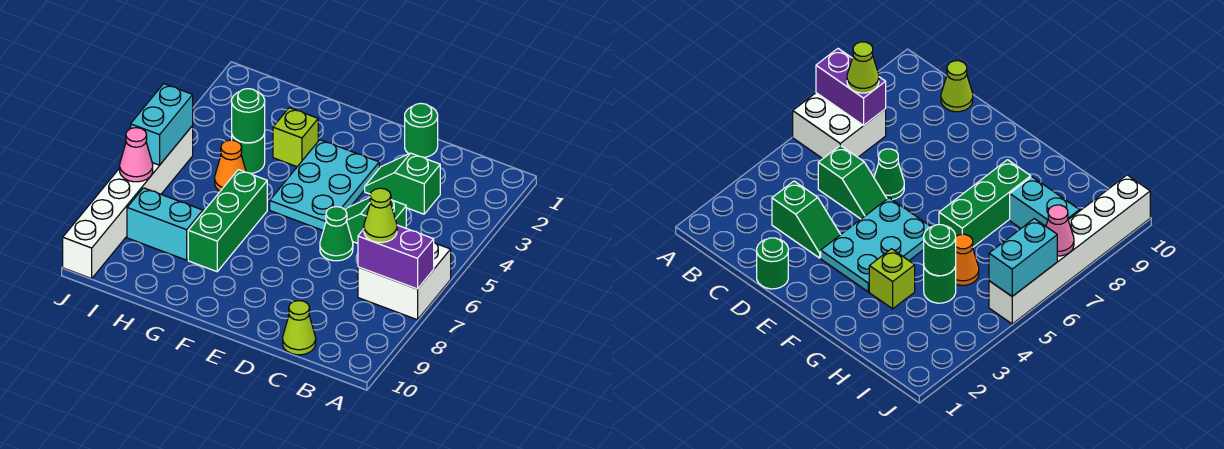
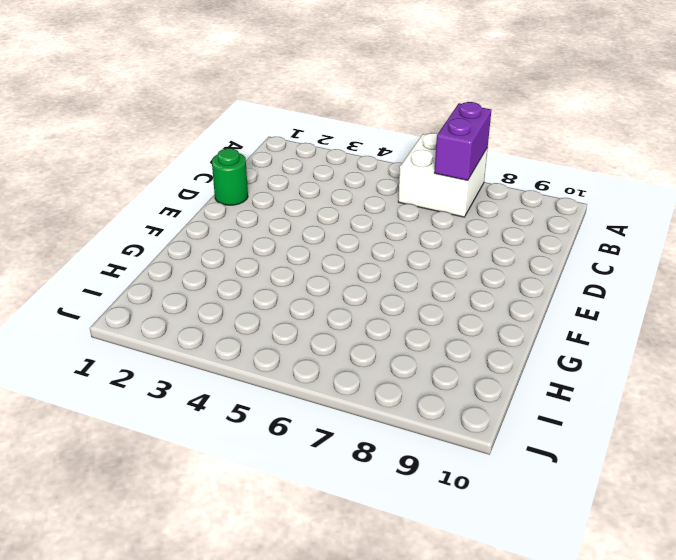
none -> green 1x2 slope [365,153,440,214]
none -> green 1x2 slope [346,198,406,243]
none -> lime 1x1 cone [283,301,316,355]

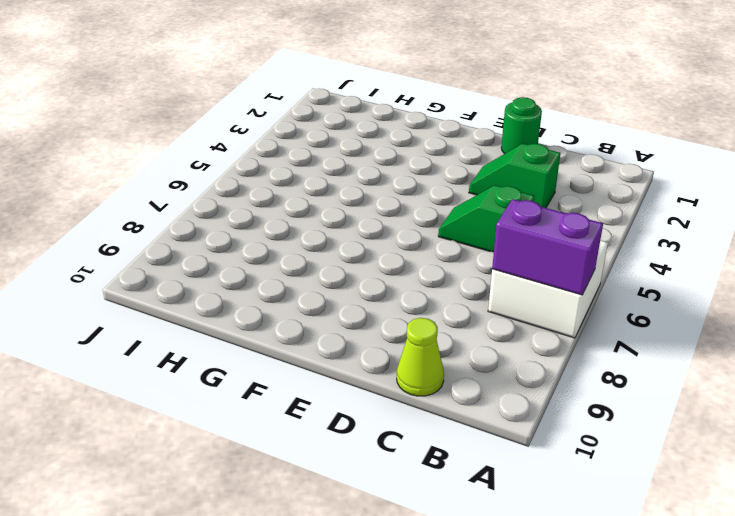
none -> green 1x1 cone [320,207,353,261]
none -> cyan 2x3 plate [270,140,379,230]
none -> lime 1x1 brick [273,108,318,167]

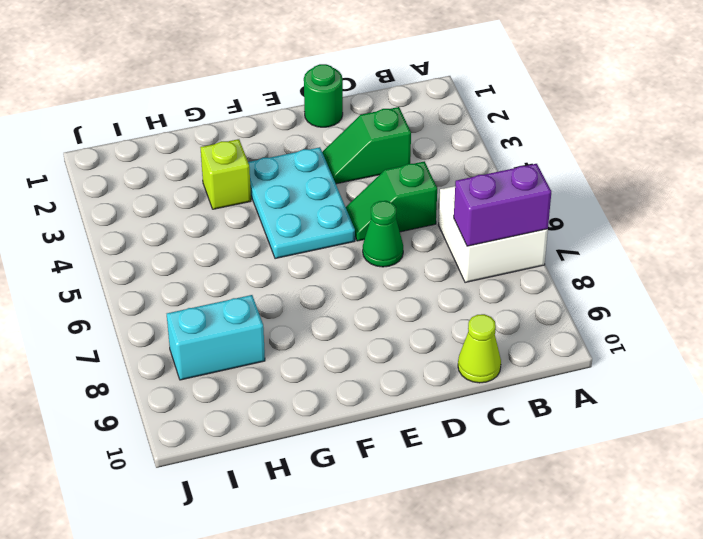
none -> green 1x3 brick [188,170,267,272]
none -> green 1x1 round brick [232,133,265,173]
none -> orange 1x1 cone [215,140,246,191]

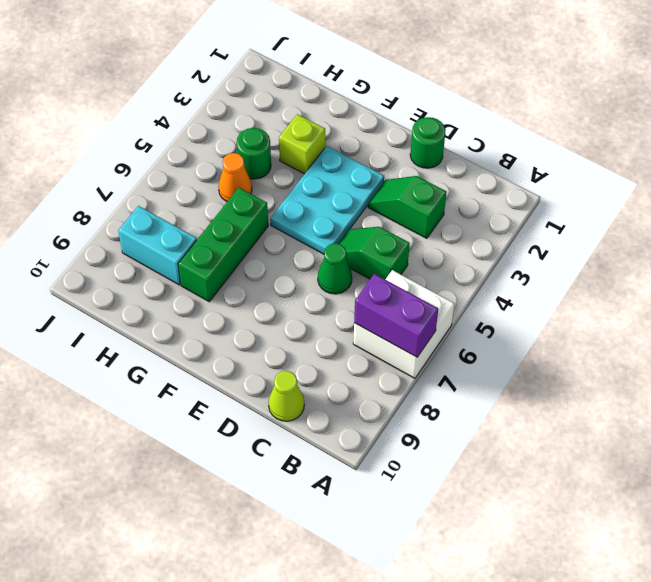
none -> white 1x6 brick [63,126,193,279]
none -> green 1x1 round brick [232,89,265,143]
none -> cyan 1x2 brick [131,84,193,165]

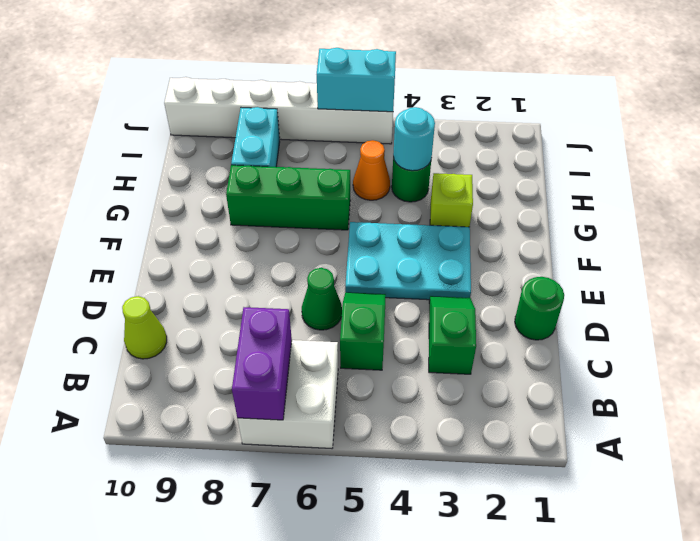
cyan 1x1 round brick [393,107,435,171] -> green 1x1 round brick [232,89,265,143]
none -> pink 1x1 cone [120,128,153,182]
none -> lime 1x1 cone [364,188,397,243]

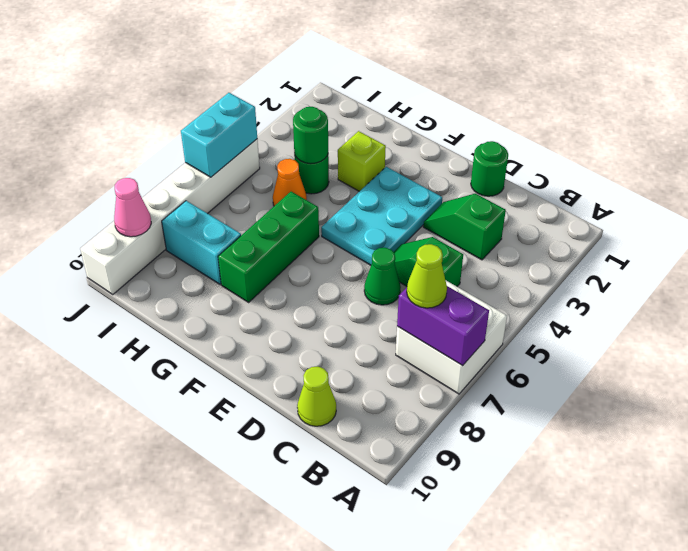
pink 1x1 cone [114,178,151,237] -> pink 1x1 cone moved to [120,128,153,182]

